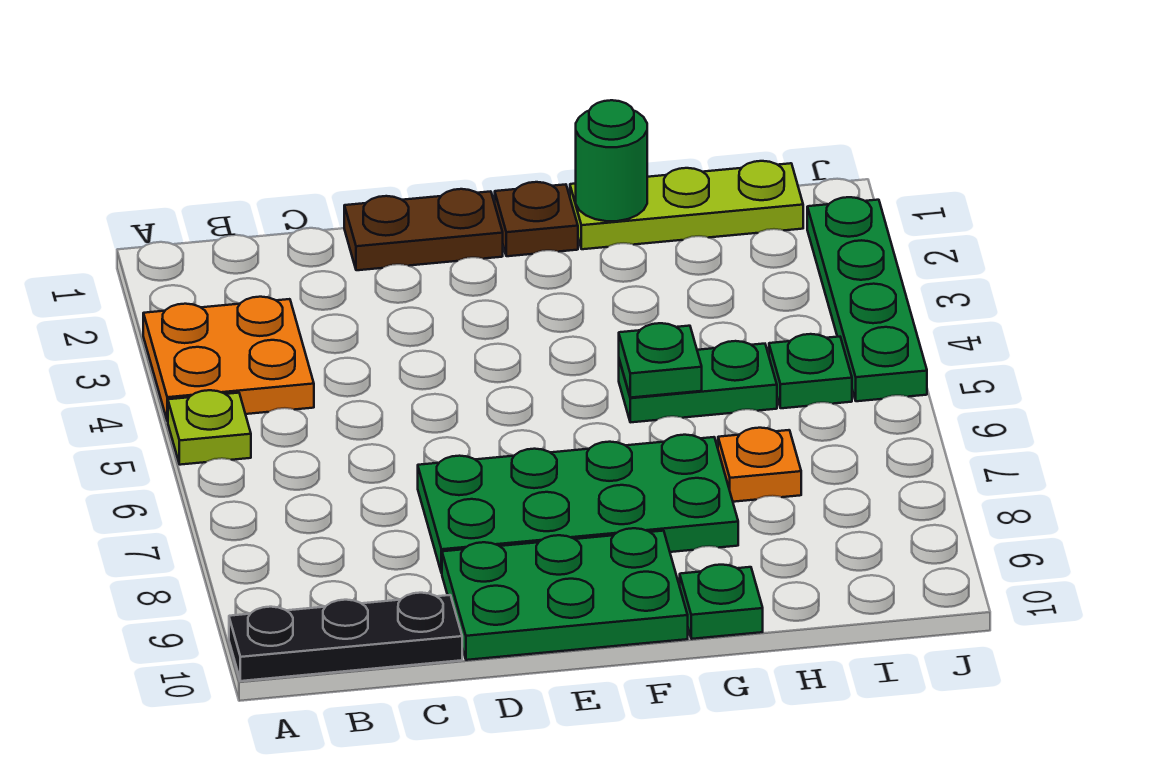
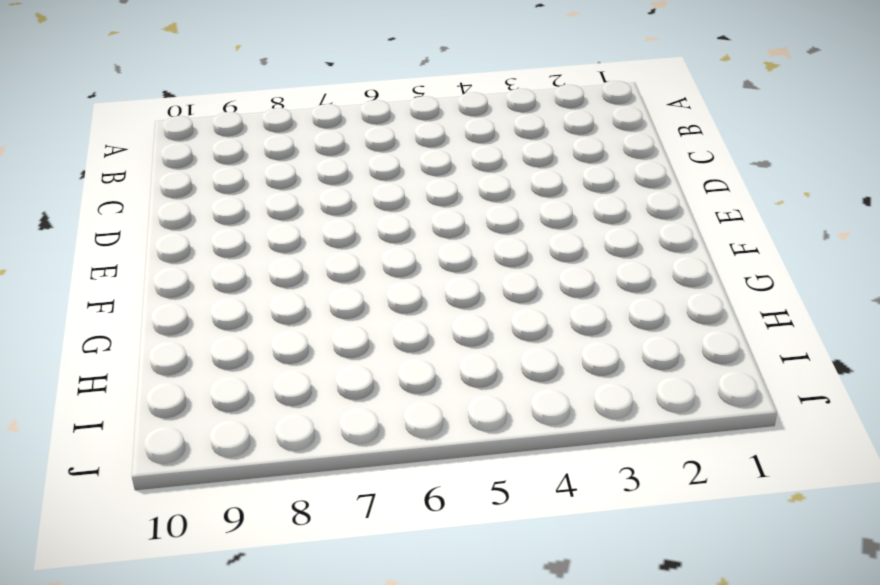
none -> orange 2x2 plate [143,297,314,421]
none -> lime 1x1 plate [168,390,251,465]
none -> black 1x3 plate [229,593,462,681]

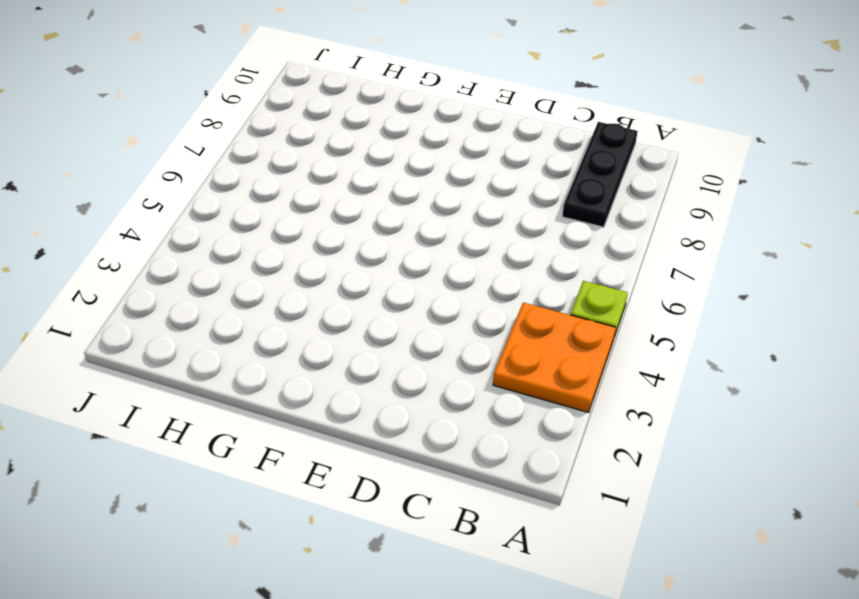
black 1x3 plate [562,122,638,227] -> black 1x3 plate turned to [229,593,462,681]
none -> brown 1x2 plate [344,189,503,270]
none -> green 2x4 plate [418,435,738,573]
none -> green 2x3 plate [442,528,688,660]

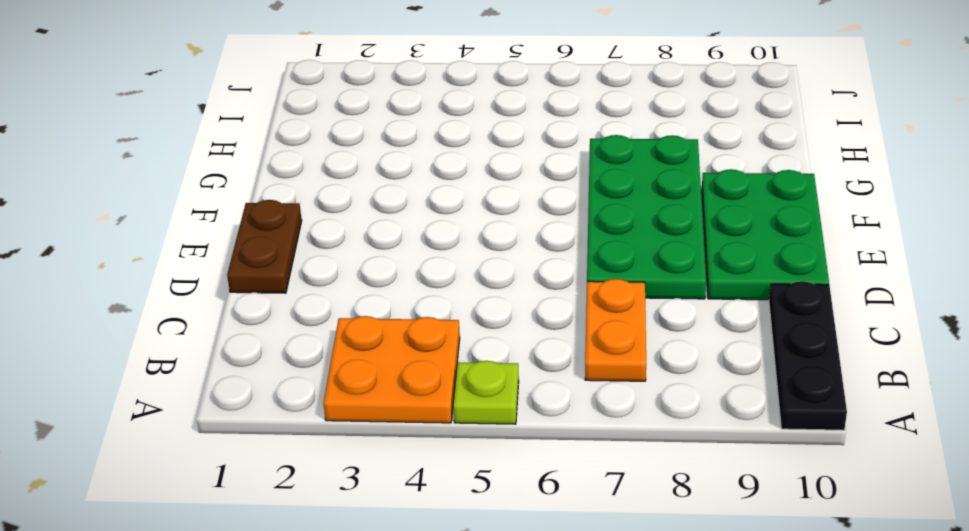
orange 1x2 plate [585,279,646,381] -> none
none -> brown 1x1 plate [495,182,578,256]
none -> lime 1x3 plate [570,161,803,249]
none -> green 1x2 plate [619,341,777,422]

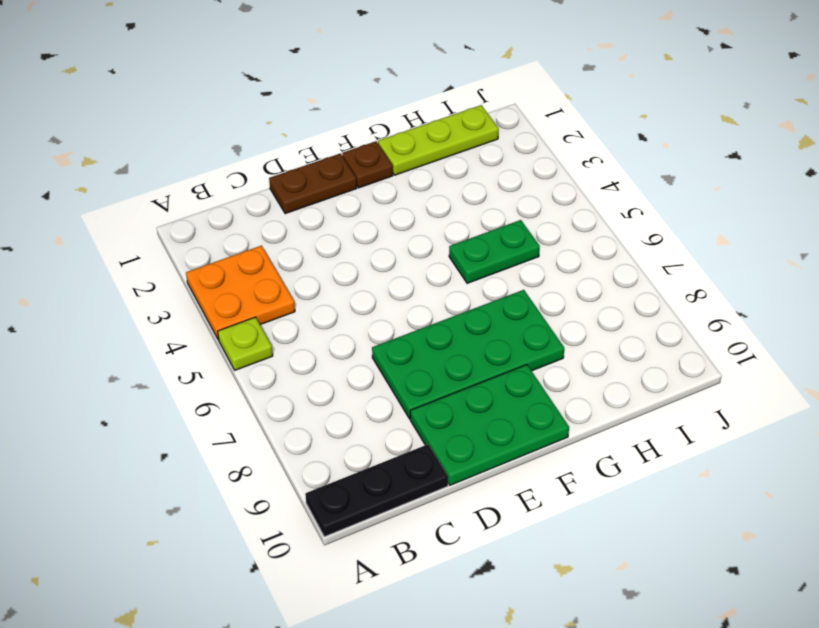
none -> green 1x1 plate [680,565,763,639]
none -> orange 1x1 plate [718,428,801,502]
none -> green 1x1 plate [769,334,852,408]

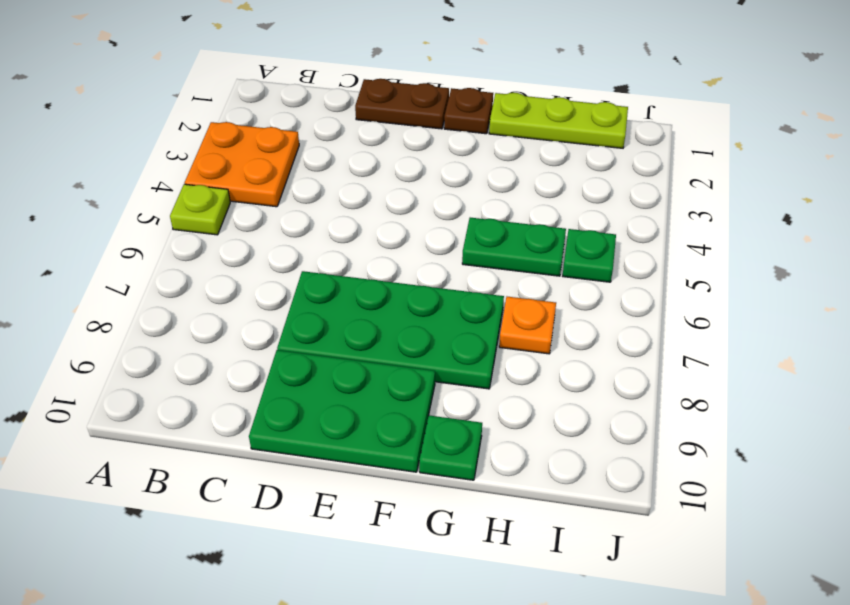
none -> black 1x3 plate [229,593,462,681]
none -> green 1x4 plate [807,197,927,401]
none -> green 1x1 round brick [576,100,647,221]

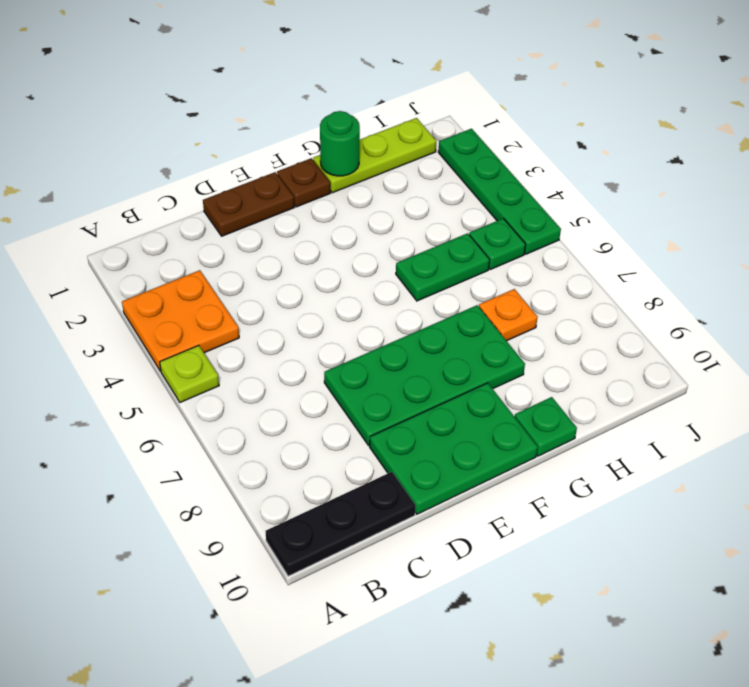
none -> green 1x1 plate [619,323,702,398]

